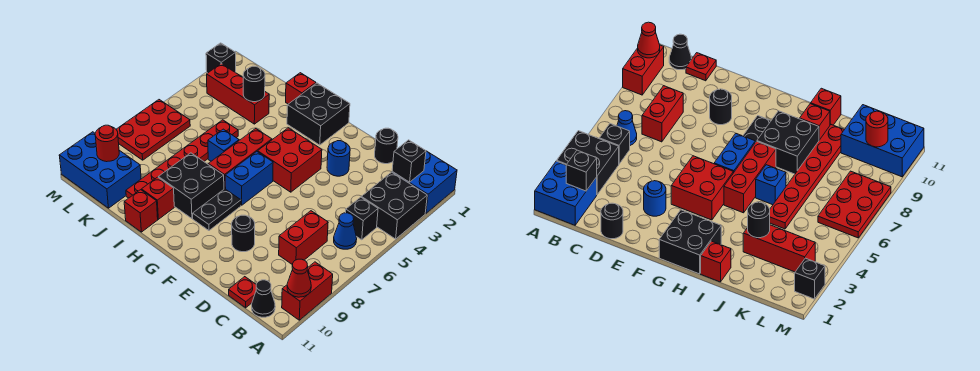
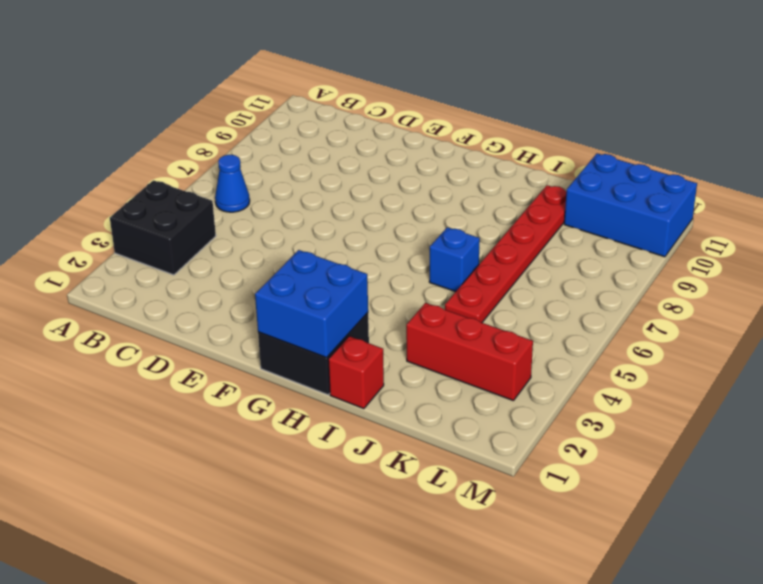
blue 2x2 brick [255,250,368,358] -> blue 2x2 brick moved to [392,151,457,213]
none -> red 1x2 brick [282,262,333,320]
none -> black 1x1 brick [346,197,378,240]
none -> black 1x1 cone [252,280,275,317]
none -> red 1x2 brick [279,211,328,264]

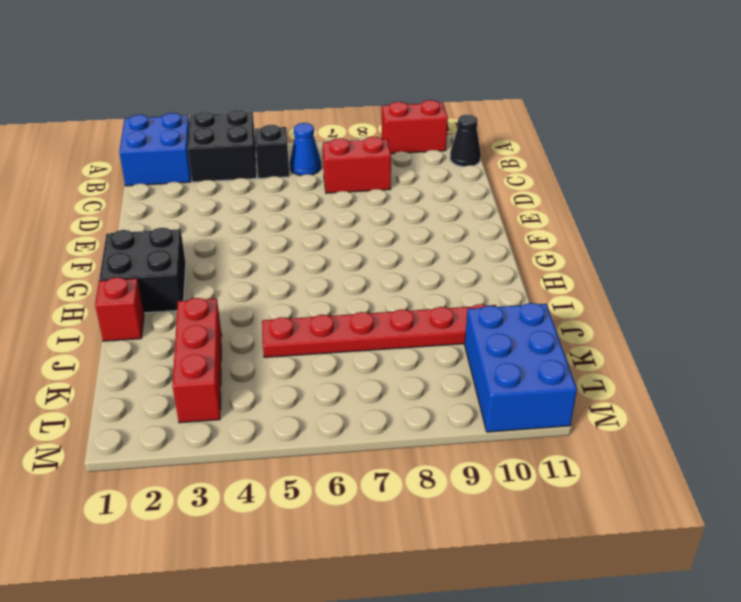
none -> red 1x1 plate [229,277,256,308]
none -> black 1x1 round brick [375,128,398,164]
none -> blue 1x1 round brick [327,141,350,176]
none -> black 1x1 round brick [232,215,255,252]

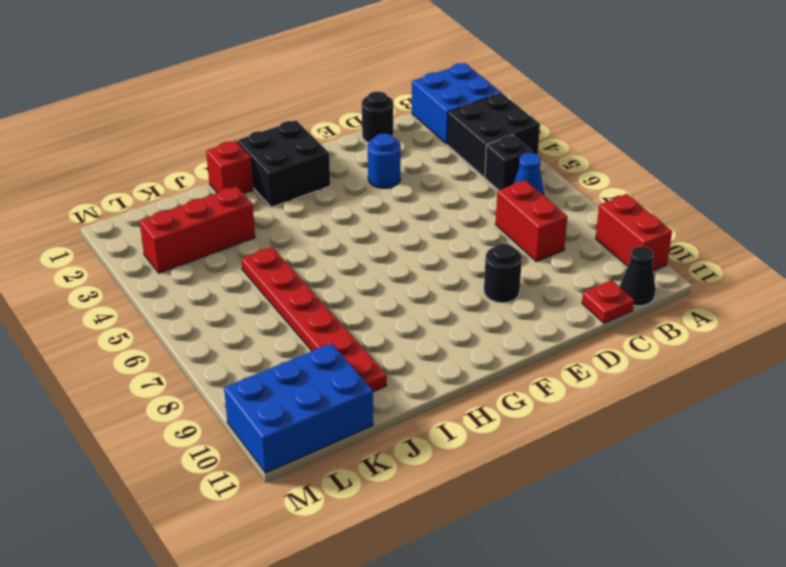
none -> red 2x2 brick [258,128,322,192]
none -> blue 1x2 brick [225,152,273,205]
none -> black 1x2 plate [193,189,241,231]
none -> red 1x3 brick [208,129,272,189]

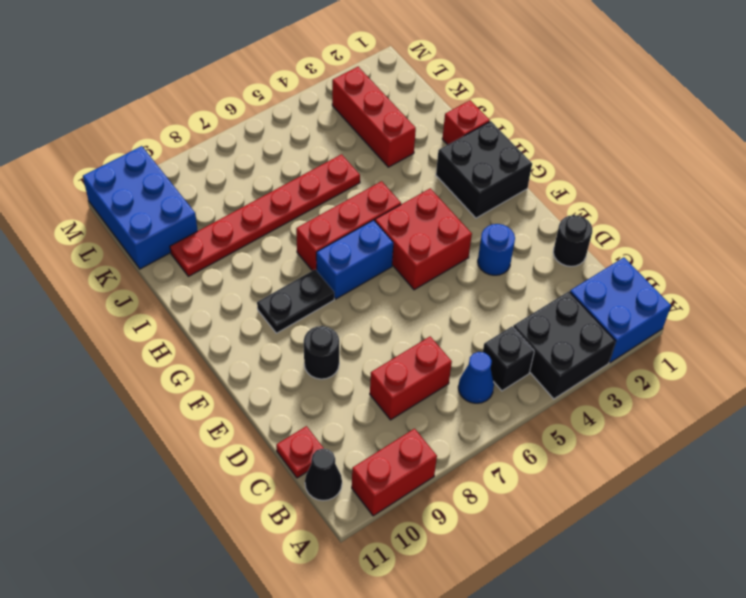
none -> black 2x2 brick [158,153,224,219]
none -> blue 1x1 brick [208,129,239,161]
none -> red 1x1 brick [141,177,174,219]
none -> red 1x1 brick [124,190,158,232]

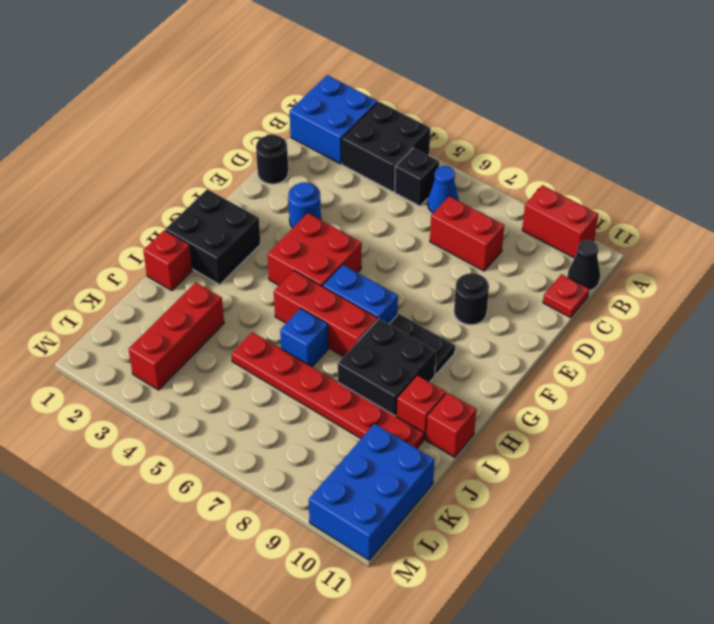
none -> red 2x3 plate [116,100,190,160]
none -> black 1x1 brick [206,43,236,73]
none -> red 1x1 cone [287,259,311,297]
none -> black 1x1 brick [392,140,426,182]

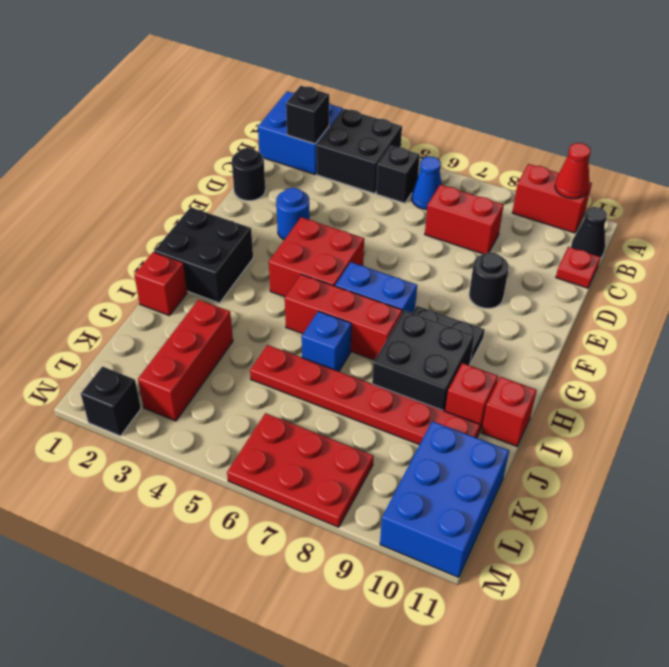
none -> black 1x1 round brick [243,66,265,102]
none -> red 1x1 round brick [95,125,119,162]

